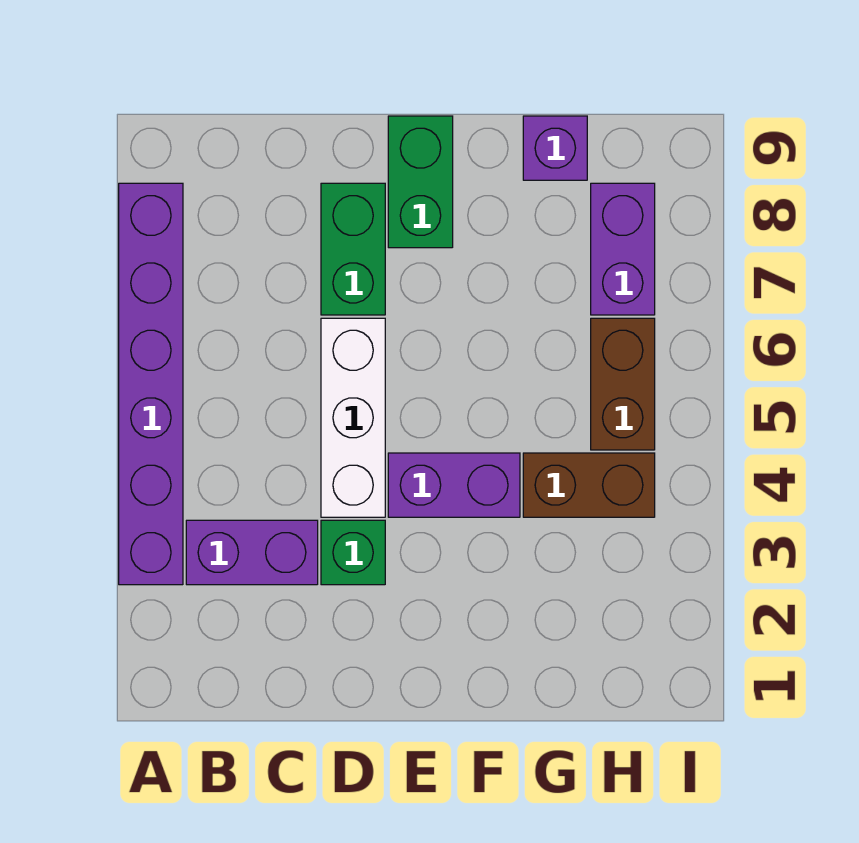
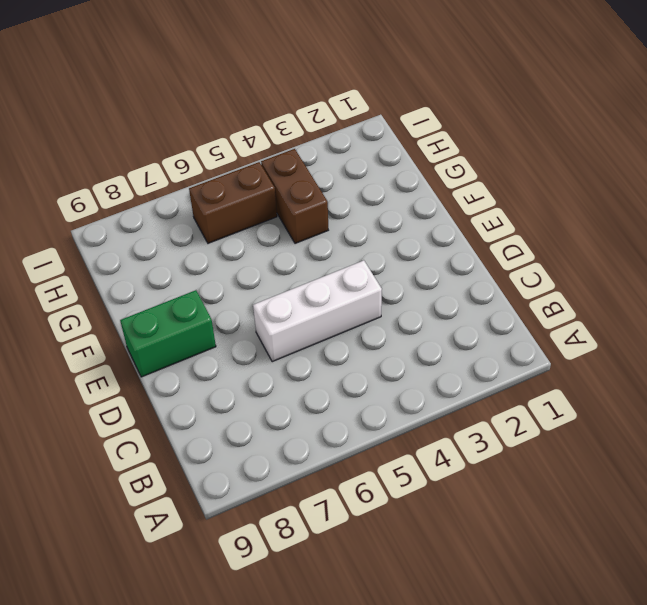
none -> purple 1x6 brick [119,183,183,585]
none -> purple 1x2 brick [186,520,318,585]

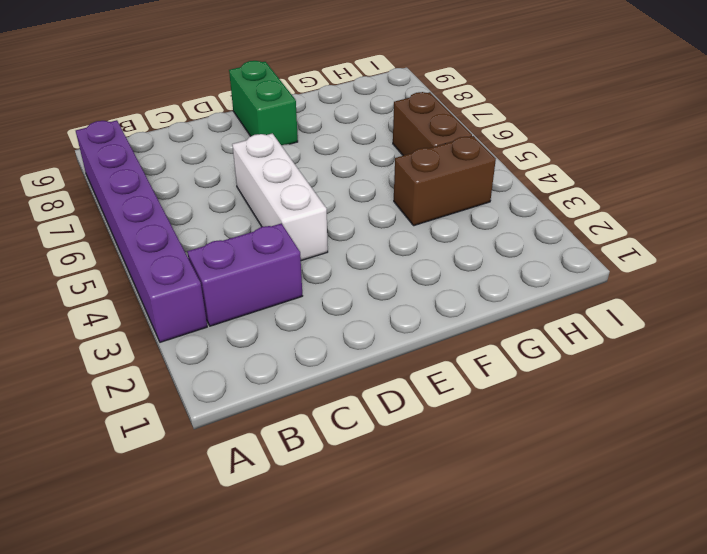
none -> green 1x1 brick [321,520,385,585]
none -> green 1x2 brick [321,183,385,315]

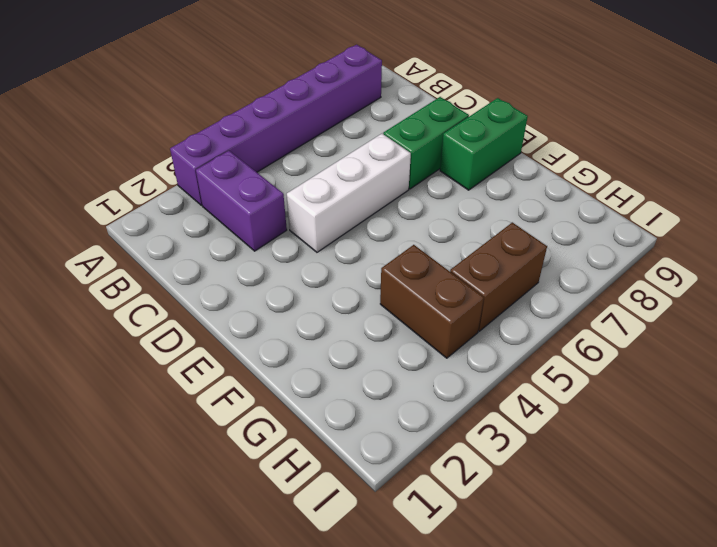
none -> green 1x1 brick [321,520,385,585]
none -> purple 1x2 brick [388,453,520,517]

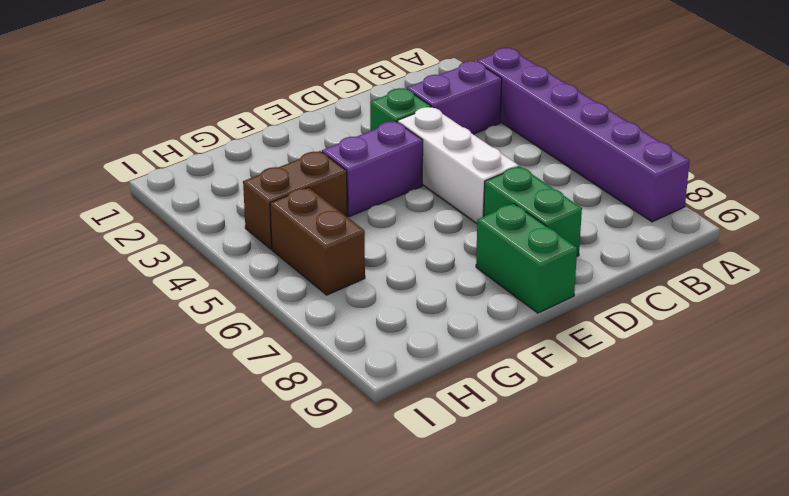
none -> purple 1x1 brick [523,116,587,180]
none -> purple 1x2 brick [591,183,655,315]

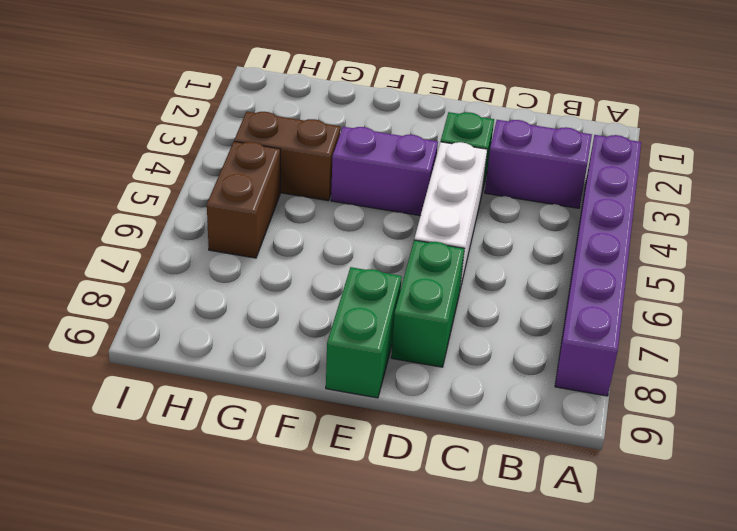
none -> purple 1x1 brick [523,116,587,180]
none -> purple 1x2 brick [591,183,655,315]

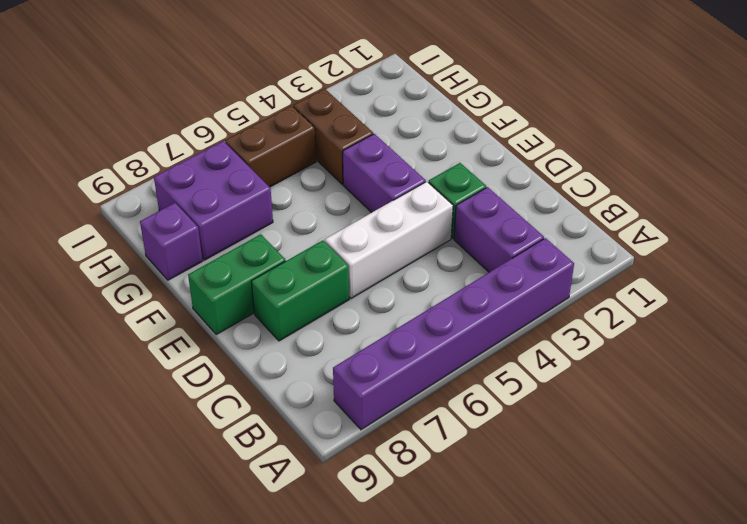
purple 2x2 brick [154,141,273,260] -> purple 1x2 brick [591,183,655,315]

